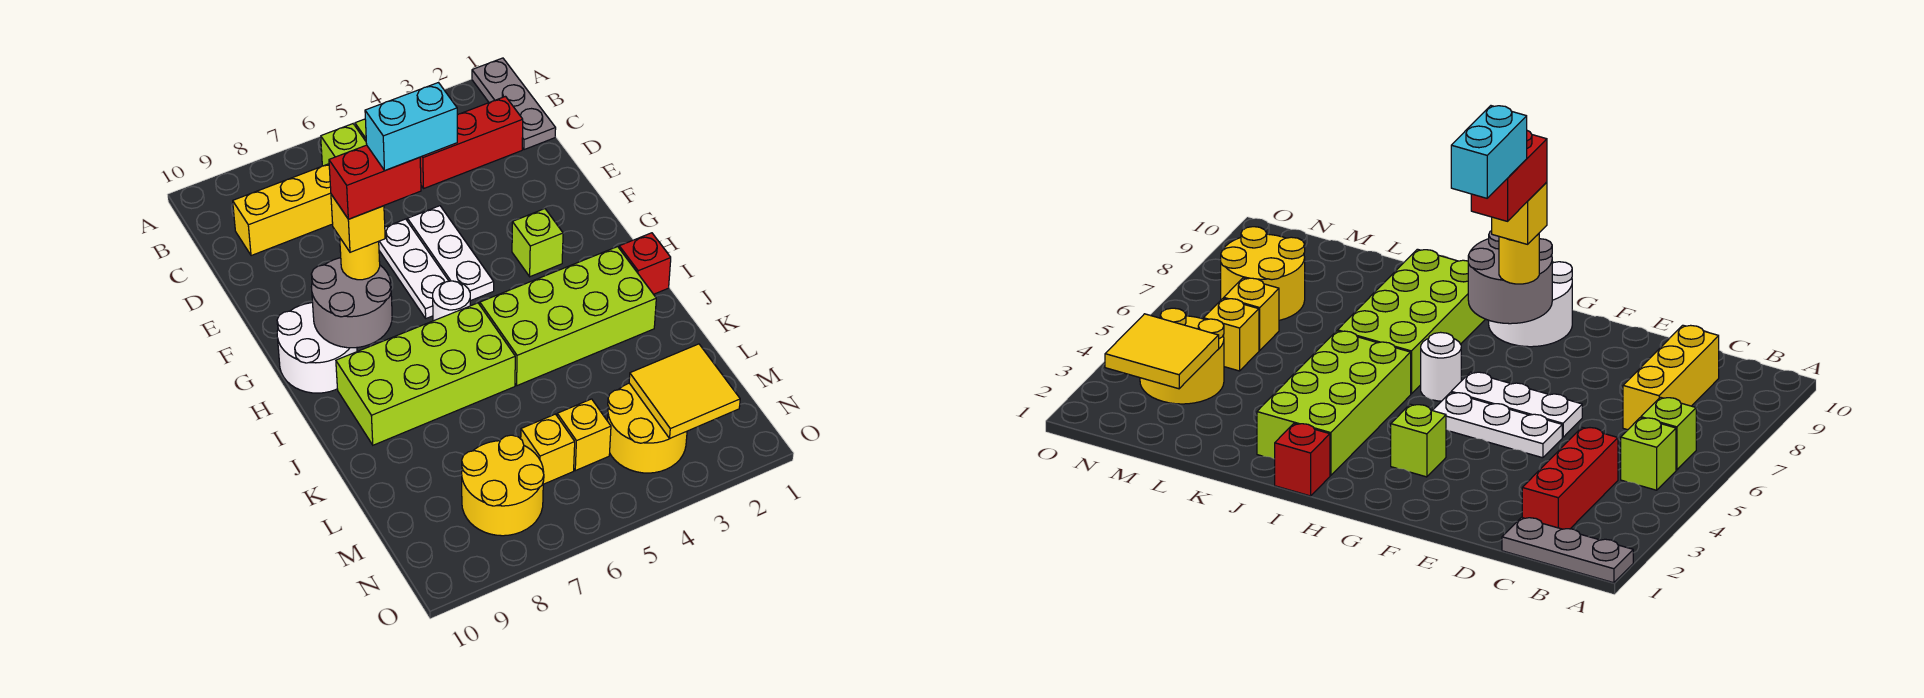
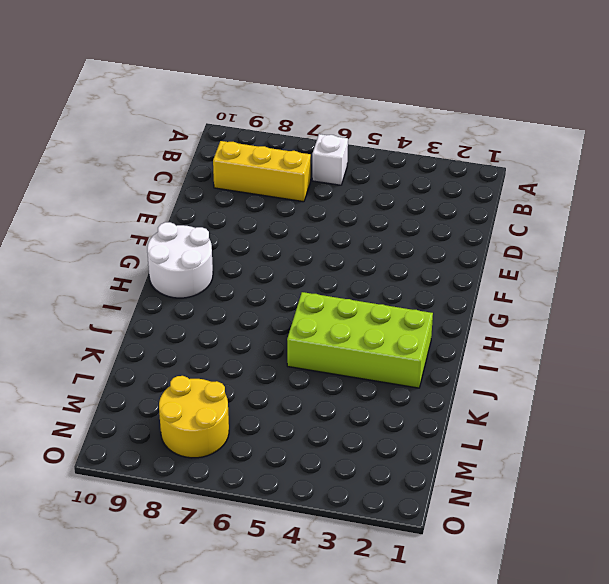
white 1x1 brick [312,134,348,185] -> lime 1x1 brick [321,124,367,166]
none -> grey 1x3 plate [472,58,556,150]
none -> lime 1x1 brick [1621,418,1676,490]
none -> red 1x3 brick [420,97,523,188]

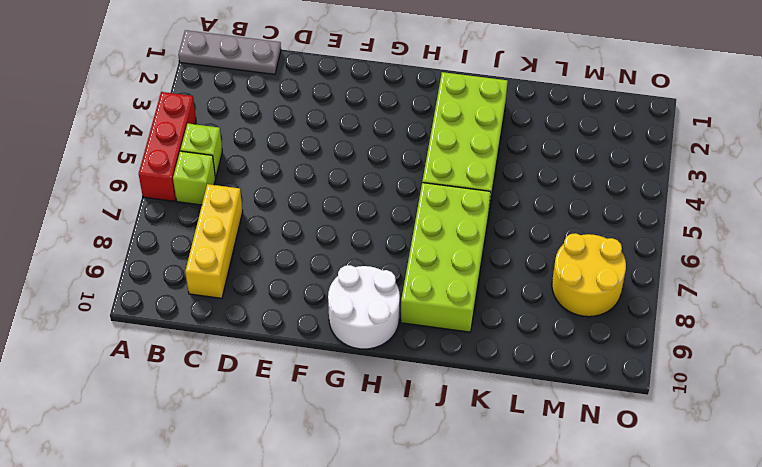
red 1x3 brick [139,92,196,201] -> red 1x3 brick moved to [420,97,523,188]
none -> white 1x3 plate [408,206,494,301]
none -> white 1x3 plate [379,219,448,318]
none -> lime 1x1 brick [512,209,563,277]

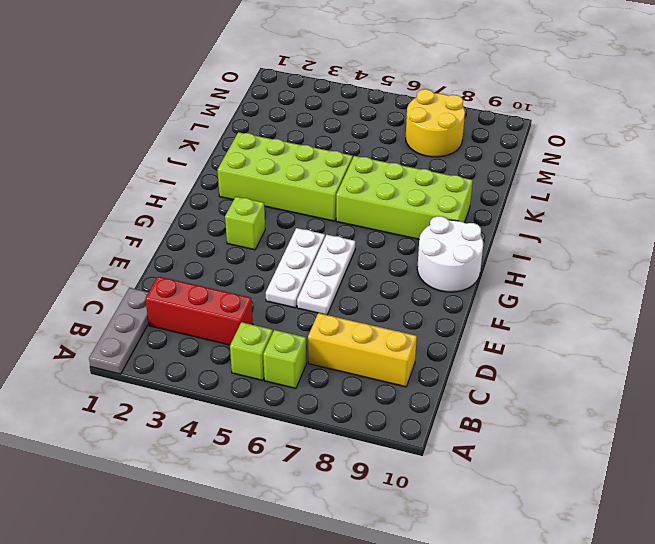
none -> white 1x1 round brick [433,281,470,321]
none -> red 1x1 brick [619,233,671,294]
none -> yellow 2x2 round brick [608,383,687,473]

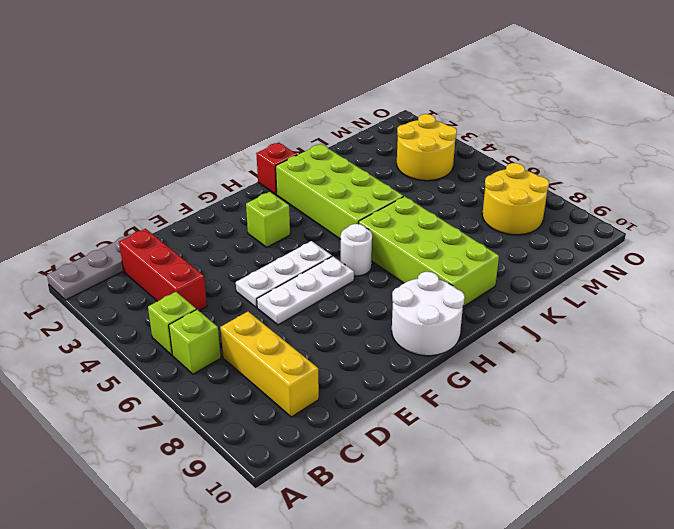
none -> yellow 1x1 brick [557,399,611,471]
none -> yellow 1x1 brick [521,414,575,484]
none -> grey 2x2 round brick [311,258,392,348]

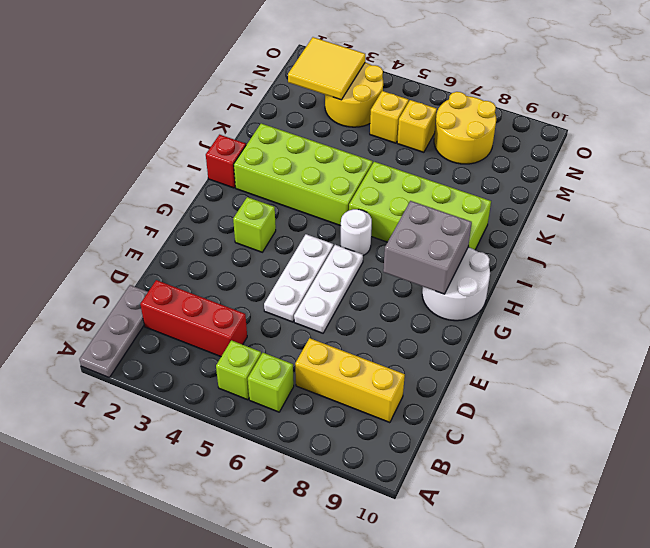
grey 2x2 brick [383,201,472,294] -> grey 2x2 round brick [311,258,392,348]
none -> yellow 1x1 round brick [340,238,380,280]
none -> yellow 1x1 brick [331,194,385,252]
none -> red 1x2 brick [329,145,421,219]

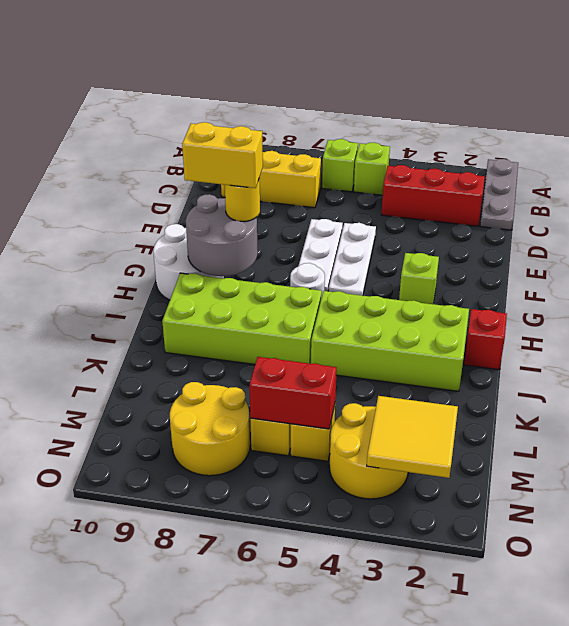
yellow 1x2 brick [182,122,263,188] -> yellow 1x1 brick [331,194,385,252]
red 1x2 brick [250,357,337,429] -> red 1x2 brick moved to [329,145,421,219]
none -> cyan 1x2 brick [365,83,457,170]

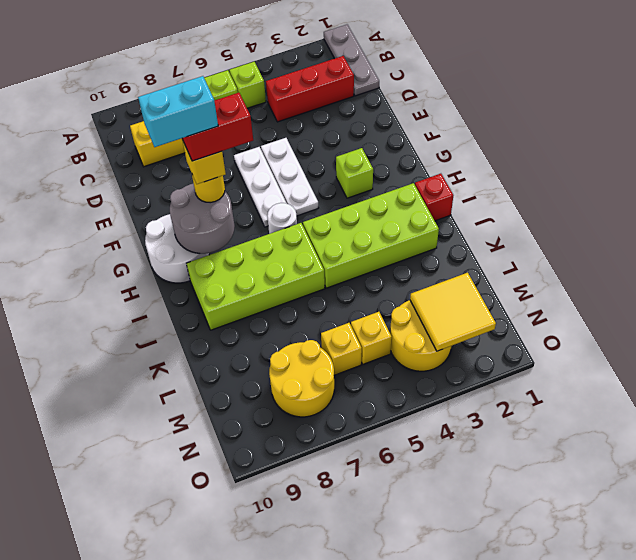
cyan 1x2 brick [138,76,218,147] -> cyan 1x2 brick moved to [365,83,457,170]

